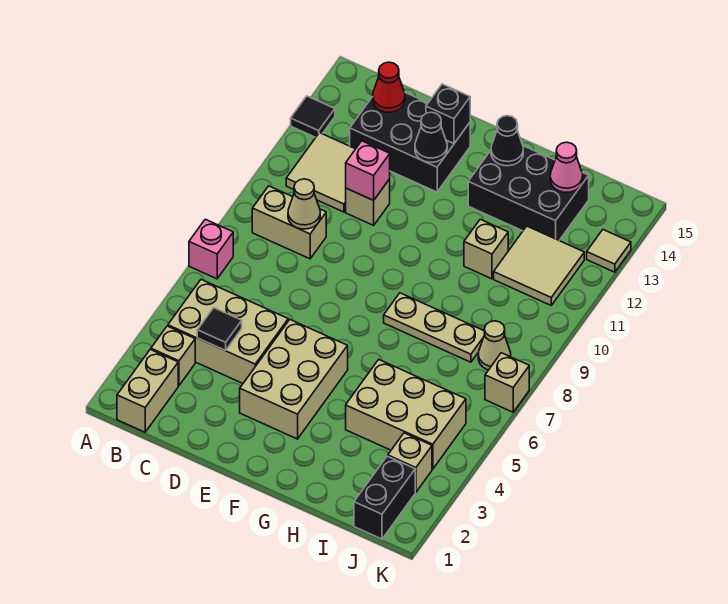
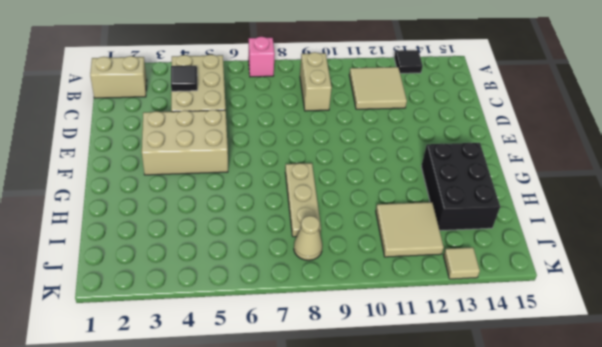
none -> tan 1x1 brick [151,326,195,386]
none -> black 2x3 brick [350,93,470,192]
none -> tan 1x1 brick [346,179,390,225]

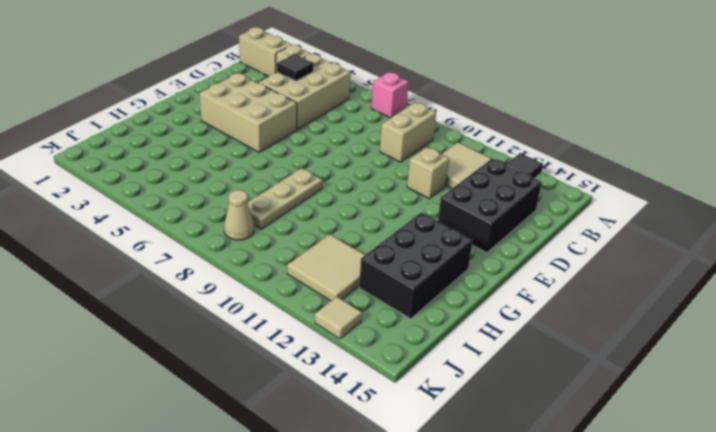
none -> tan 2x3 brick [346,360,466,469]
none -> tan 1x1 brick [464,219,508,279]
none -> black 1x2 brick [354,456,415,539]

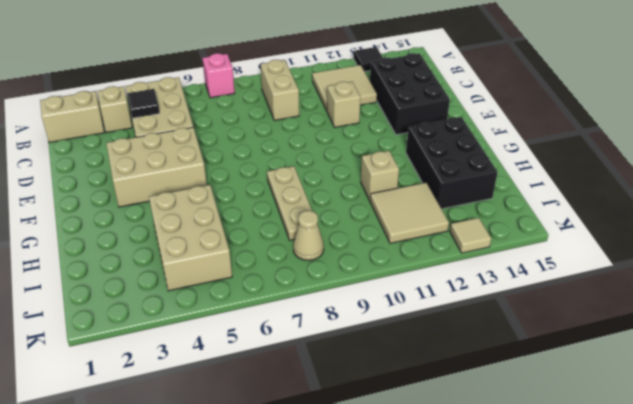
none -> black 1x2 brick [354,456,415,539]
none -> tan 1x1 brick [388,433,432,492]
none -> tan 1x1 brick [485,353,529,412]

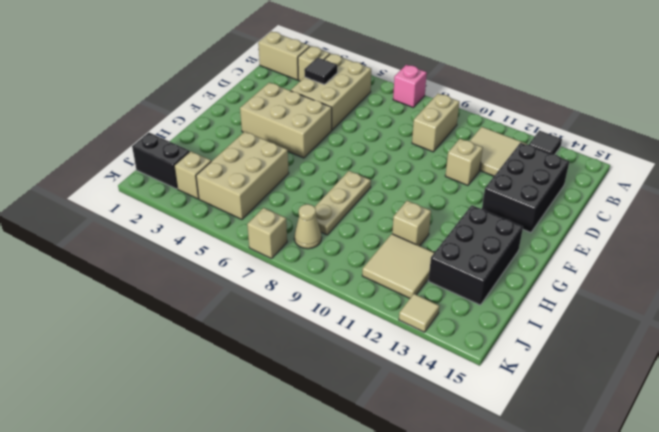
none -> tan 1x1 cone [288,179,320,229]
none -> red 1x1 cone [373,62,405,112]
none -> pink 1x1 brick [346,141,390,200]

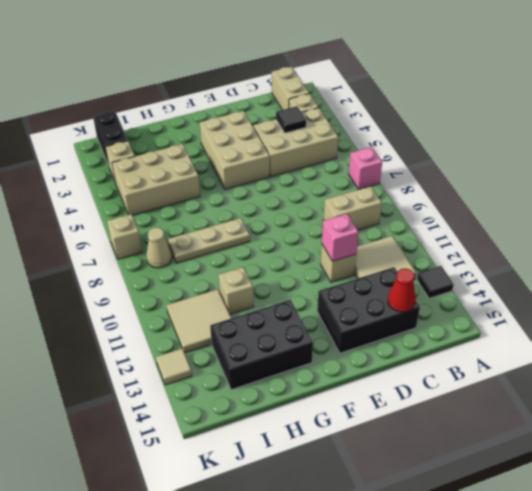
none -> tan 1x1 cone [288,179,320,229]
none -> black 1x1 cone [415,112,447,162]
none -> black 1x1 brick [426,84,470,144]

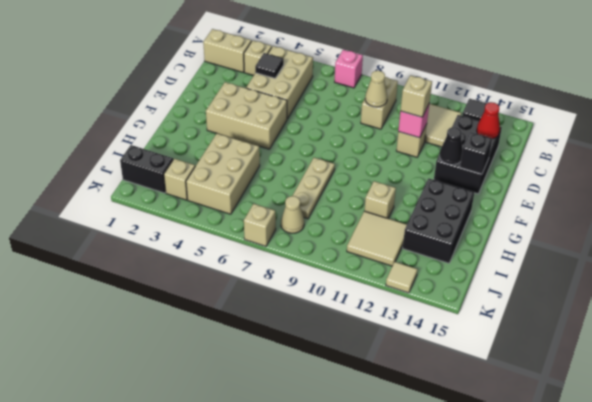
tan 1x1 brick [401,75,432,117] -> none
none -> black 1x1 cone [491,116,523,166]
none -> pink 1x1 cone [550,142,583,192]

